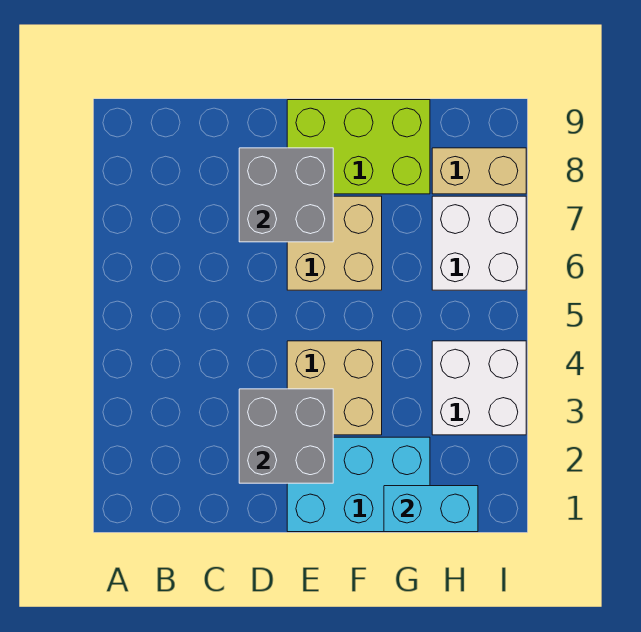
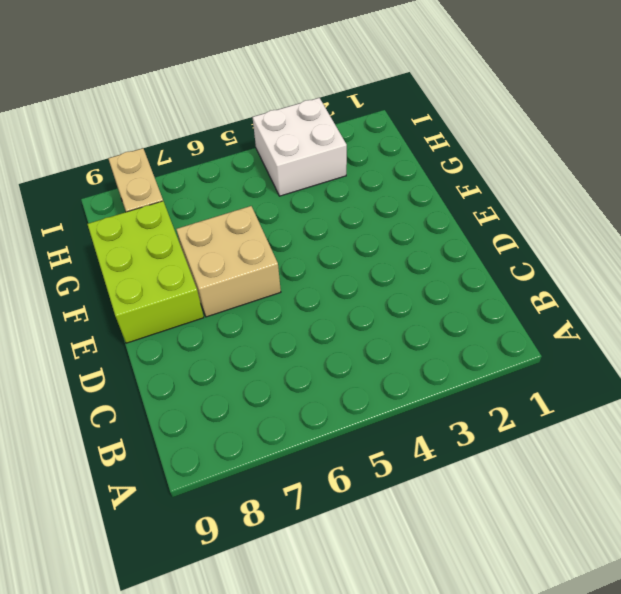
none -> cyan 2x3 brick [287,437,430,532]
none -> tan 2x2 brick [287,341,382,435]

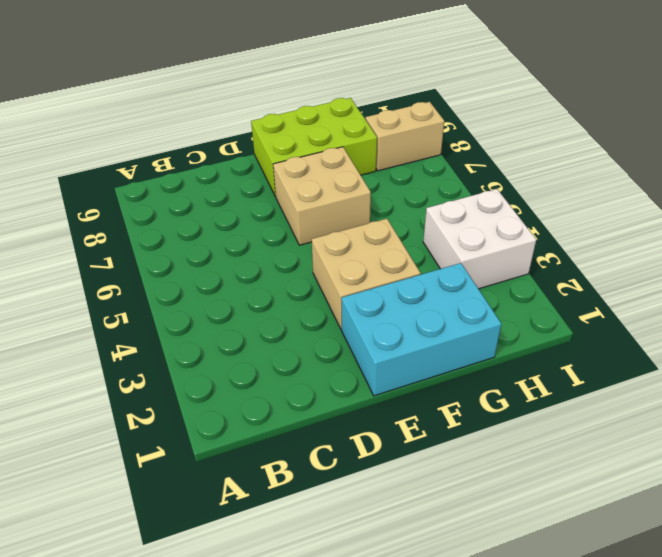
none -> white 2x2 brick [432,196,526,290]
none -> grey 2x2 brick [239,389,333,483]

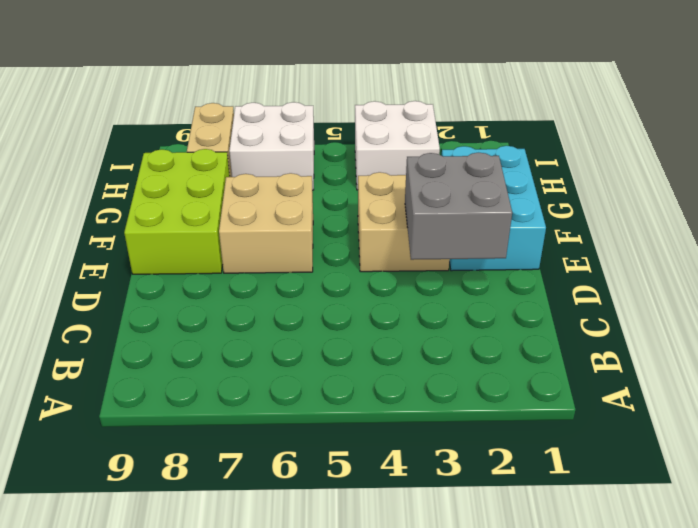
none -> grey 2x2 brick [239,148,333,242]
none -> cyan 1x2 brick [384,486,478,532]

